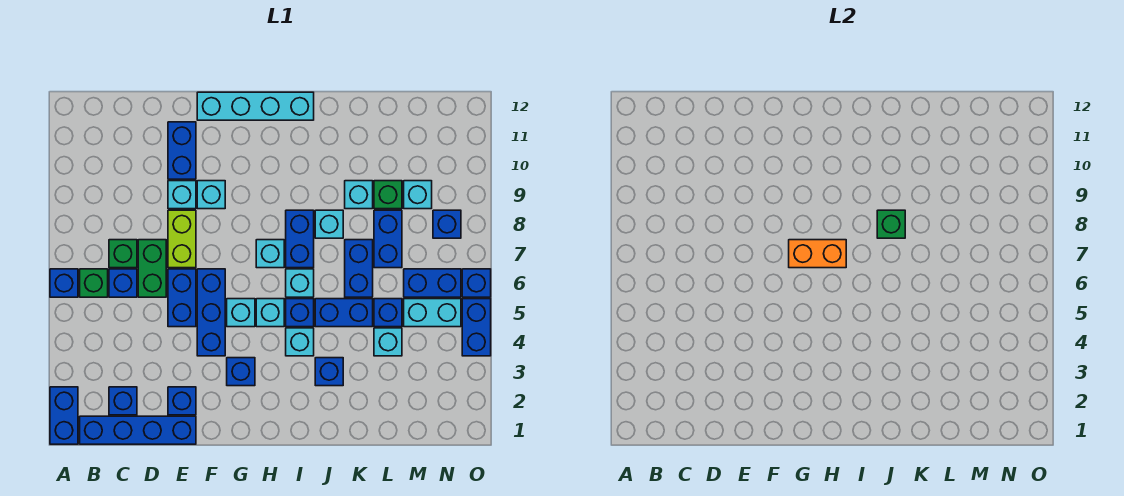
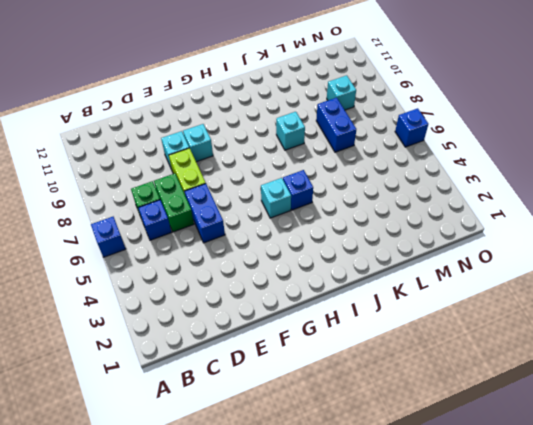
none -> blue 1x2 brick [50,387,78,444]
none -> blue 1x4 brick [80,416,196,444]
none -> green 1x1 brick [80,269,108,297]
none -> blue 1x1 brick [109,387,137,415]

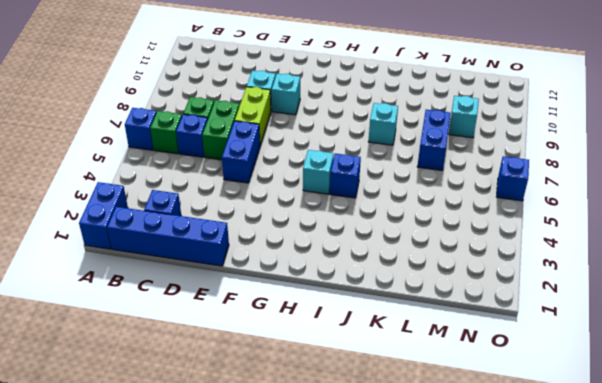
none -> blue 1x1 brick [168,387,196,415]
none -> blue 1x2 brick [168,122,196,179]
none -> blue 1x3 brick [197,269,225,356]
none -> cyan 1x4 brick [197,92,314,120]

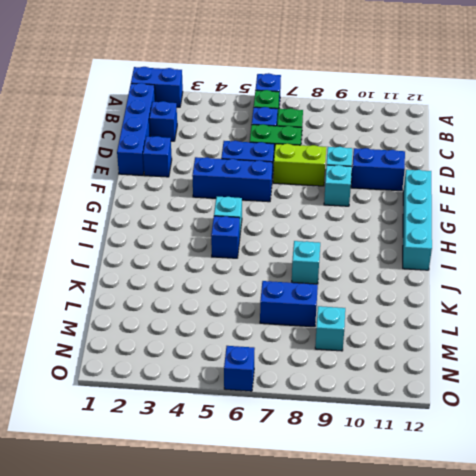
none -> blue 1x1 brick [227,358,255,386]
none -> cyan 1x1 brick [227,299,255,327]
none -> cyan 1x1 brick [256,240,284,268]
none -> cyan 1x1 brick [286,328,314,356]

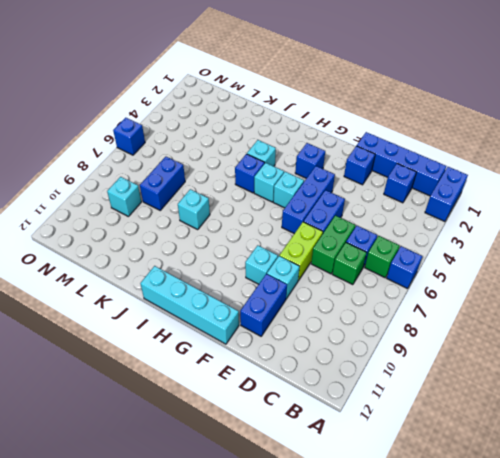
none -> cyan 1x1 brick [256,240,284,268]
none -> cyan 1x1 brick [286,269,314,297]
none -> blue 1x2 brick [286,210,314,268]
none -> blue 1x1 brick [315,358,343,386]

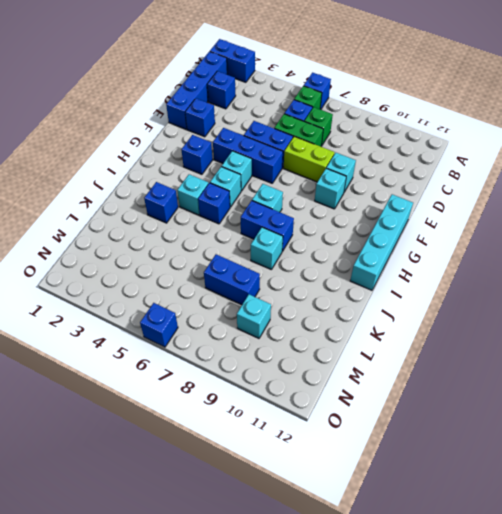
none -> blue 1x2 brick [168,122,196,179]
none -> cyan 1x1 brick [286,269,314,297]
none -> blue 1x2 brick [315,299,373,327]
none -> blue 1x2 brick [345,240,373,297]

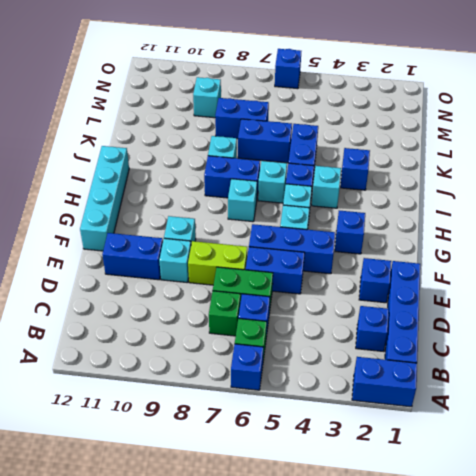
none -> cyan 1x1 brick [345,181,373,209]
none -> cyan 1x1 brick [374,328,402,356]
none -> blue 1x1 brick [374,299,402,327]
none -> green 1x1 brick [374,181,402,209]

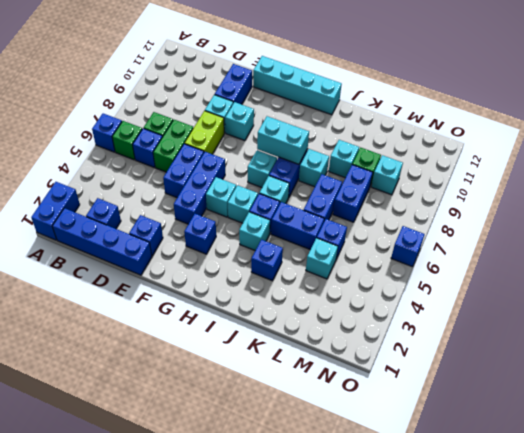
cyan 1x2 brick [257,116,309,164] -> cyan 1x2 brick moved to [404,299,461,327]
none -> blue 1x2 brick [404,269,461,297]
none -> blue 1x1 brick [433,210,461,238]
none -> blue 1x2 brick [462,299,491,356]
none -> orange 1x2 brick [789,240,846,268]

